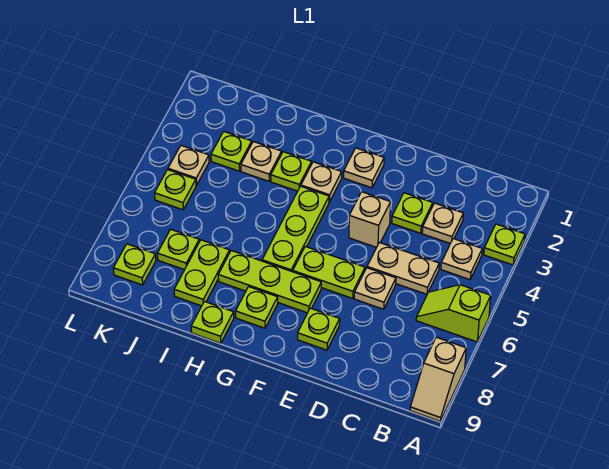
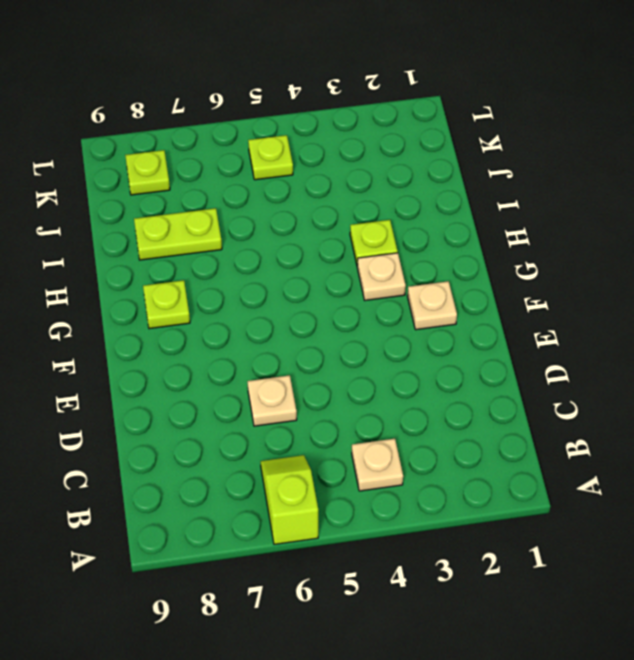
none -> lime 1x1 plate [484,224,525,265]
none -> tan 1x2 slope [410,337,466,421]
none -> tan 1x1 plate [422,203,463,243]

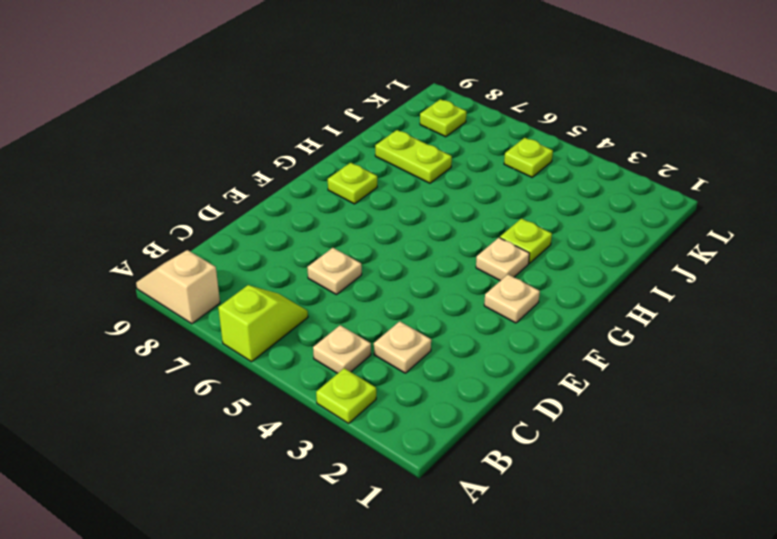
none -> tan 1x2 plate [367,243,439,294]
none -> lime 1x1 plate [392,193,433,233]
none -> tan 1x1 brick [349,192,391,247]

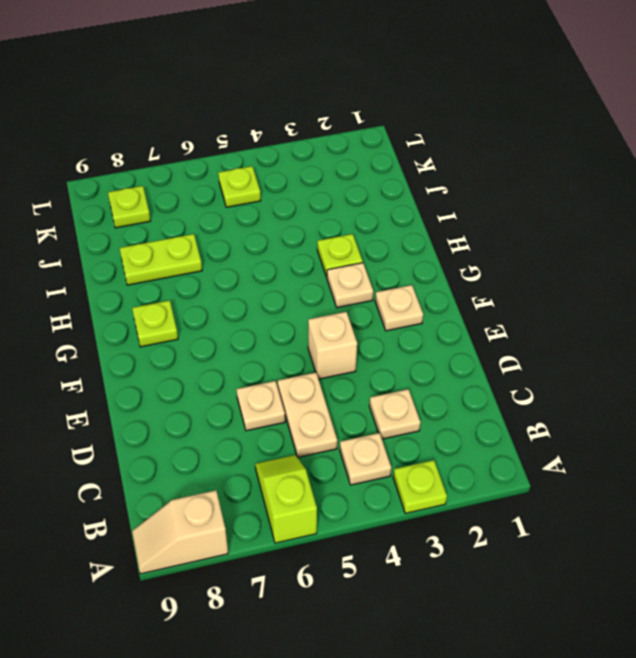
none -> lime 1x1 plate [392,193,433,233]
none -> lime 1x2 plate [293,246,365,298]
none -> lime 1x1 plate [298,308,340,350]

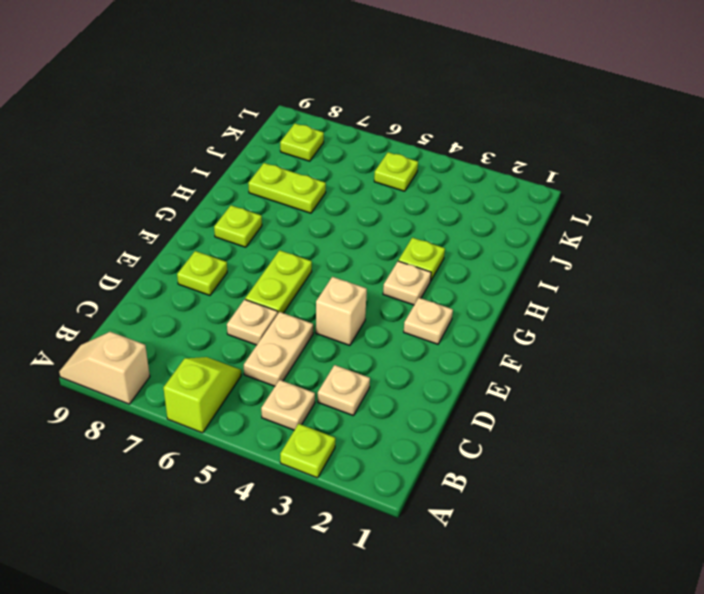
none -> lime 1x1 plate [392,193,433,233]
none -> lime 1x3 plate [218,251,321,313]
none -> lime 1x3 plate [262,186,329,272]

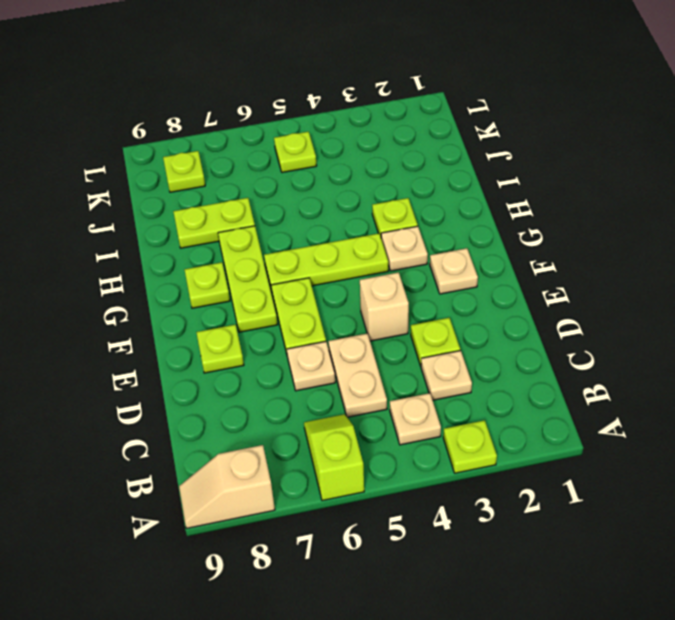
none -> lime 1x1 plate [191,301,234,343]
none -> tan 1x1 plate [241,142,282,181]
none -> lime 1x1 plate [211,131,252,171]

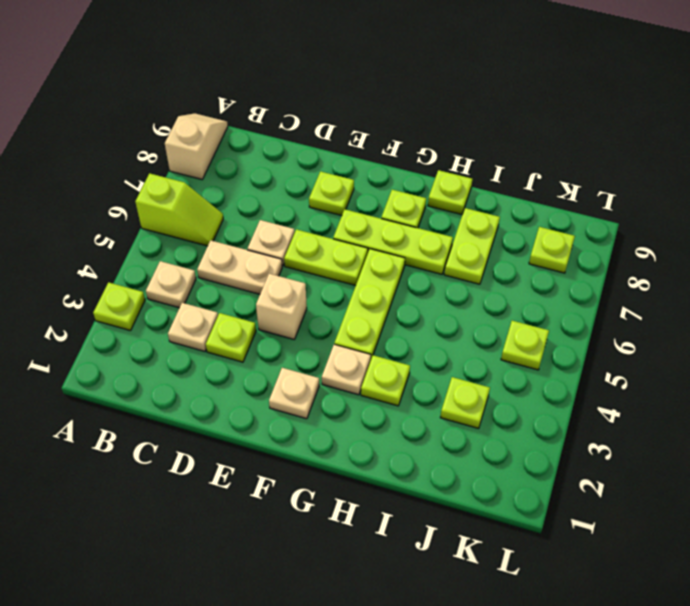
none -> tan 1x1 plate [241,142,282,181]
none -> lime 1x1 plate [157,229,199,270]
none -> tan 1x1 plate [168,146,209,185]

